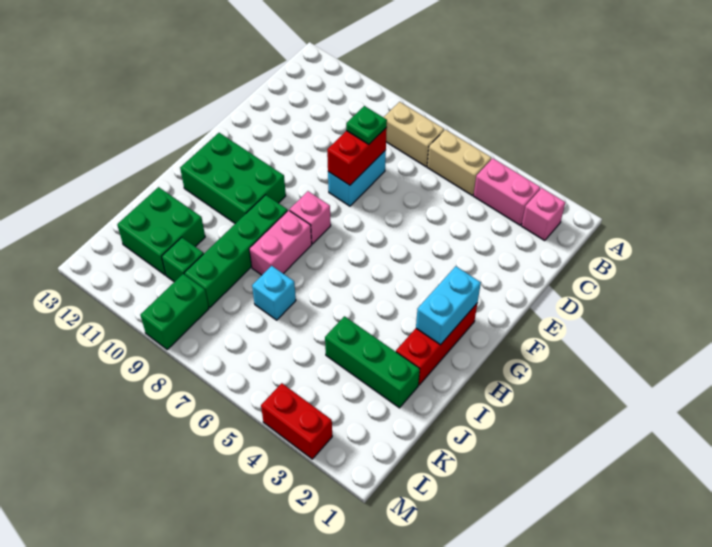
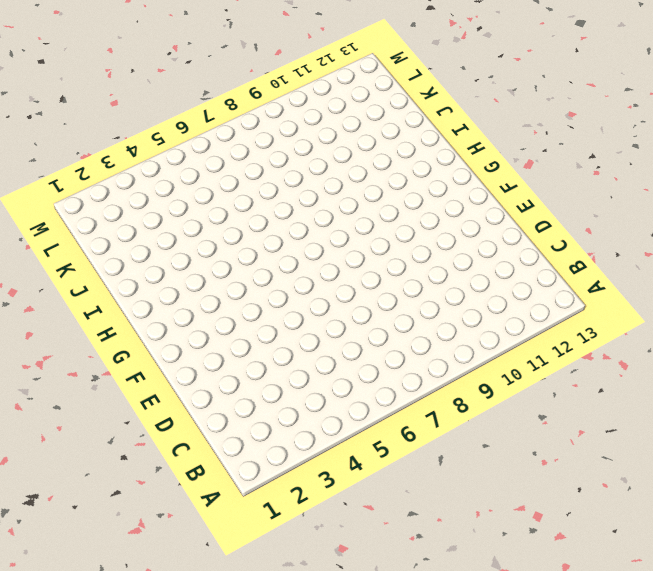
none -> pink 1x1 brick [522,188,565,241]
none -> pink 1x2 brick [474,158,540,225]
none -> tan 1x2 brick [427,130,491,195]

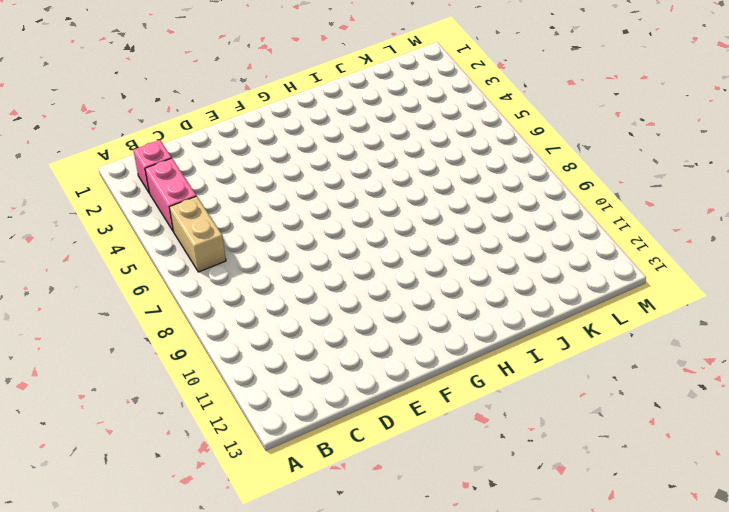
none -> tan 1x2 brick [384,102,444,167]
none -> cyan 1x2 brick [328,150,386,206]
none -> red 1x3 brick [396,304,477,385]

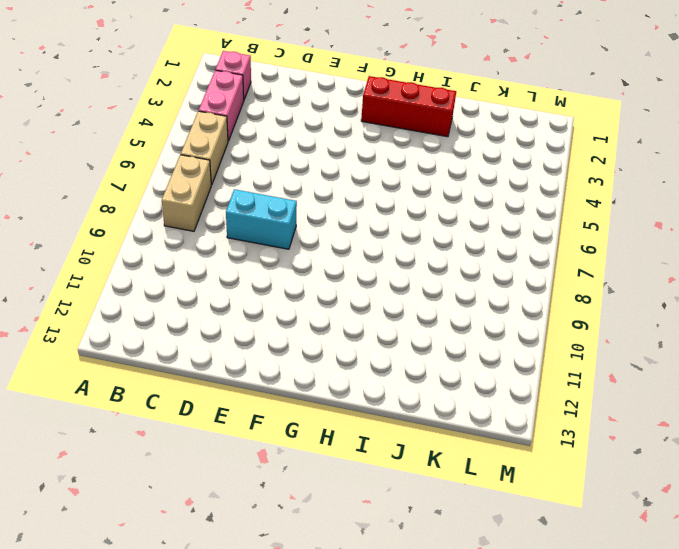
none -> pink 1x1 brick [289,191,331,244]
none -> green 2x3 brick [180,133,286,224]
none -> pink 1x2 brick [249,210,312,275]

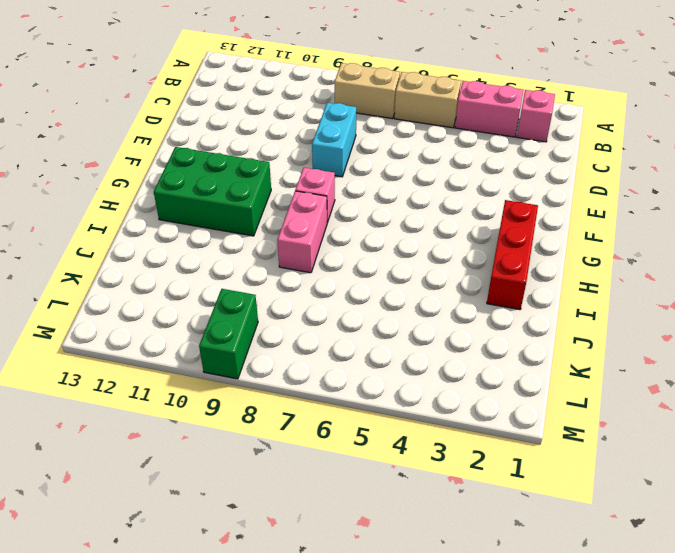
none -> green 1x4 brick [184,195,287,307]
none -> green 1x3 brick [325,316,420,408]
none -> cyan 1x1 brick [252,266,296,320]

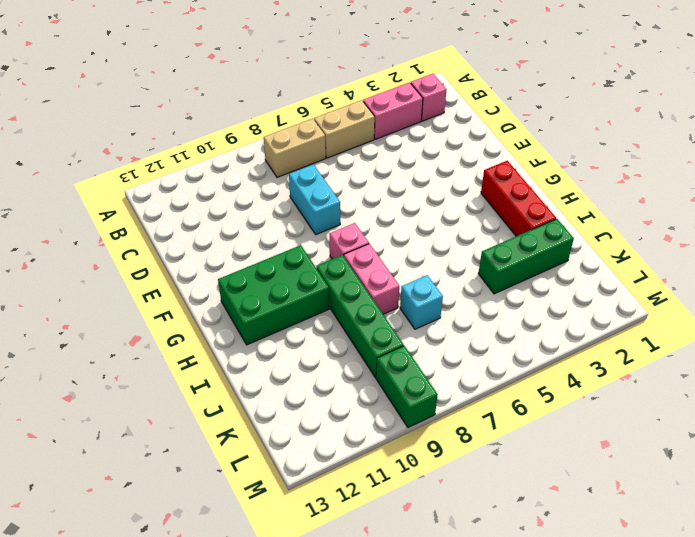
none -> green 2x2 brick [117,187,205,275]
none -> green 1x1 brick [162,237,204,282]
none -> red 1x2 brick [261,383,332,459]

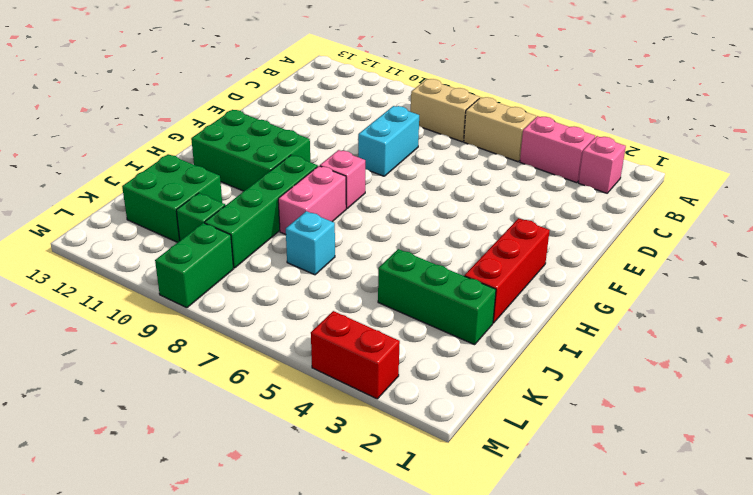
none -> red 1x2 brick [327,128,387,185]
none -> cyan 1x2 brick [416,266,481,345]
none -> green 1x1 plate [346,106,387,144]

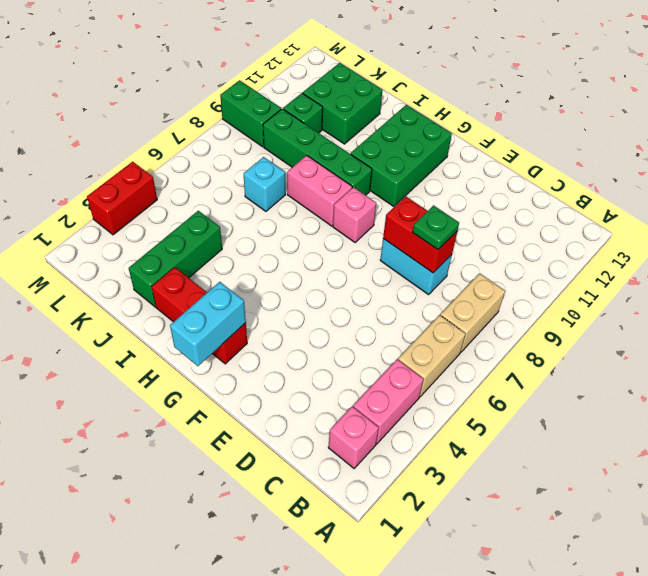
cyan 1x2 brick [170,282,246,366] -> cyan 1x2 brick turned to [416,266,481,345]

